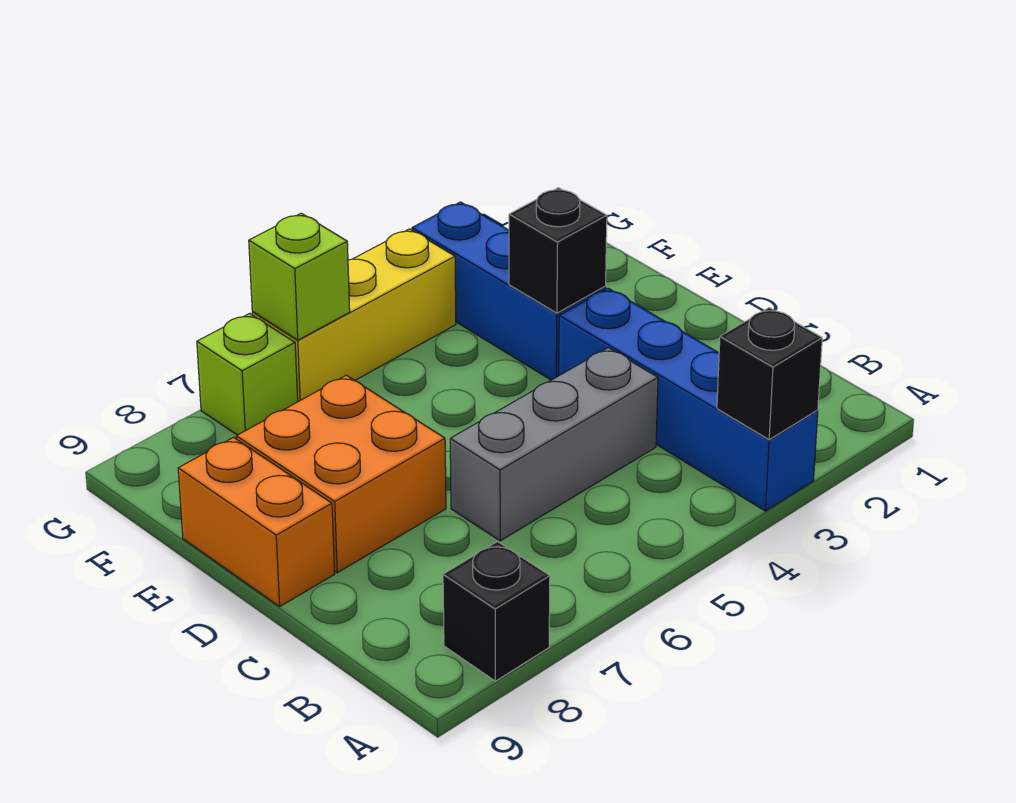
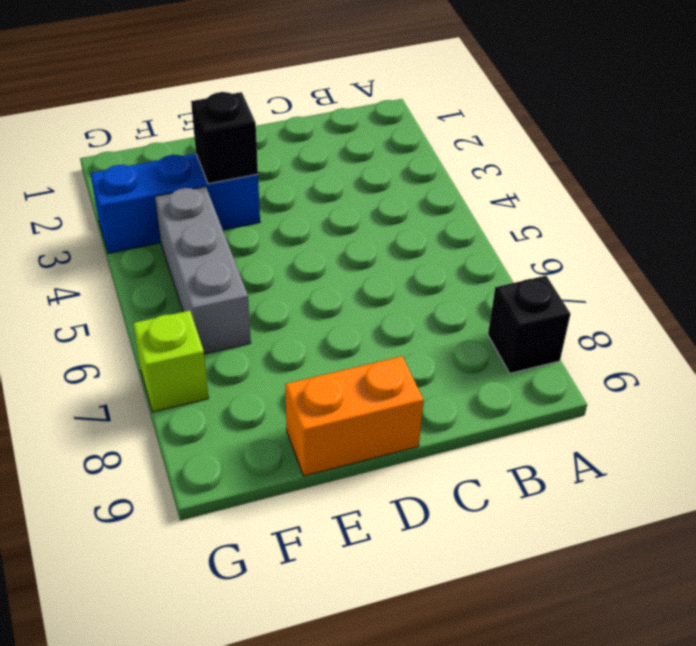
grey 1x3 brick [155,187,251,354] -> grey 1x3 brick moved to [450,348,658,541]
none -> blue 1x4 brick [559,288,818,511]
none -> orange 2x2 brick [236,375,446,573]

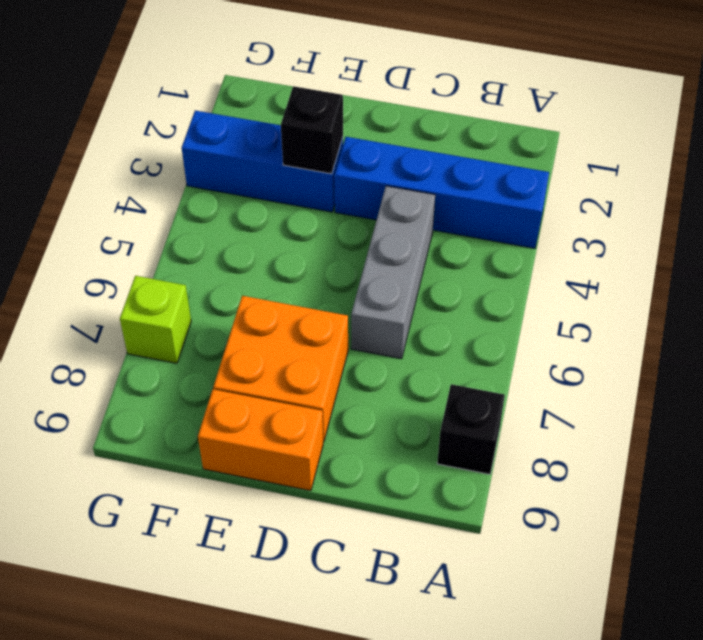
none -> yellow 1x3 brick [252,229,456,402]
none -> black 1x1 brick [717,308,822,440]

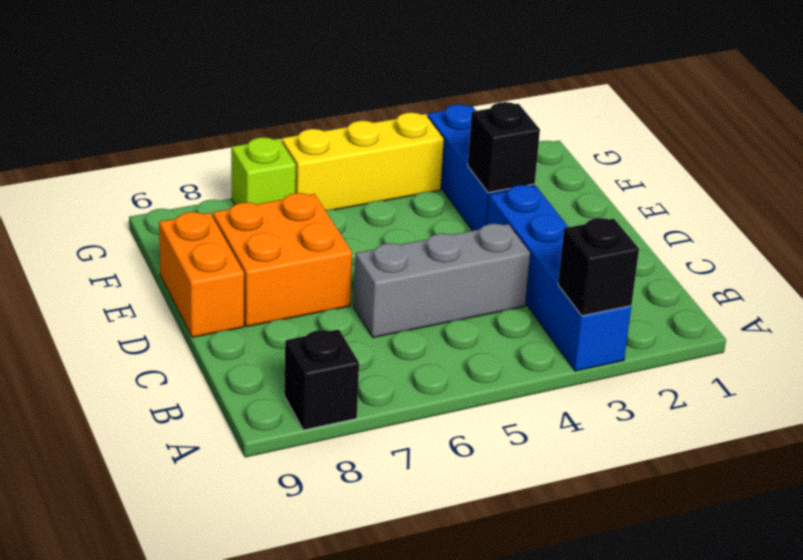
none -> lime 1x1 brick [249,213,350,340]

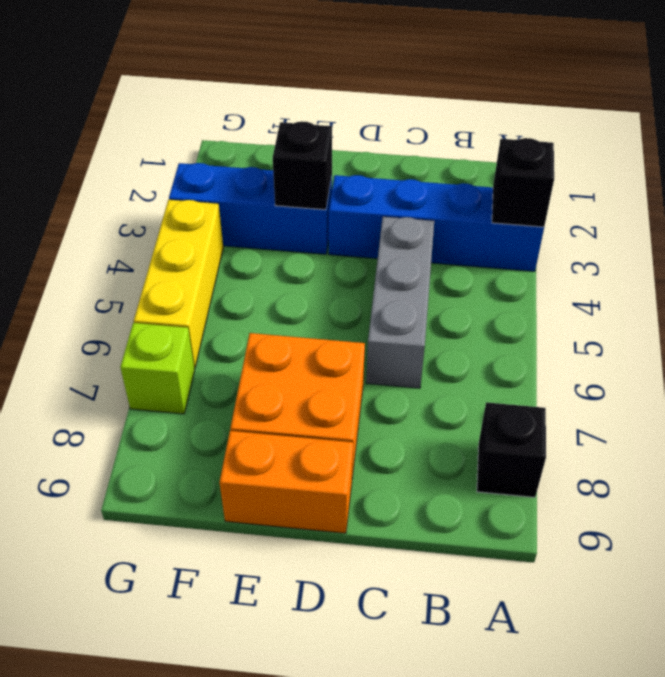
none -> lime 1x1 brick [249,213,350,340]

